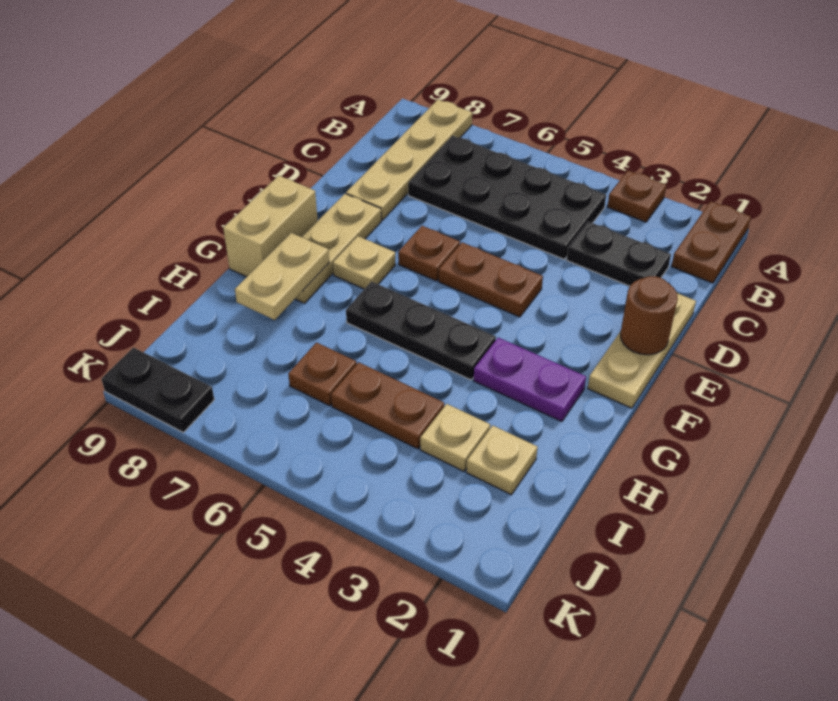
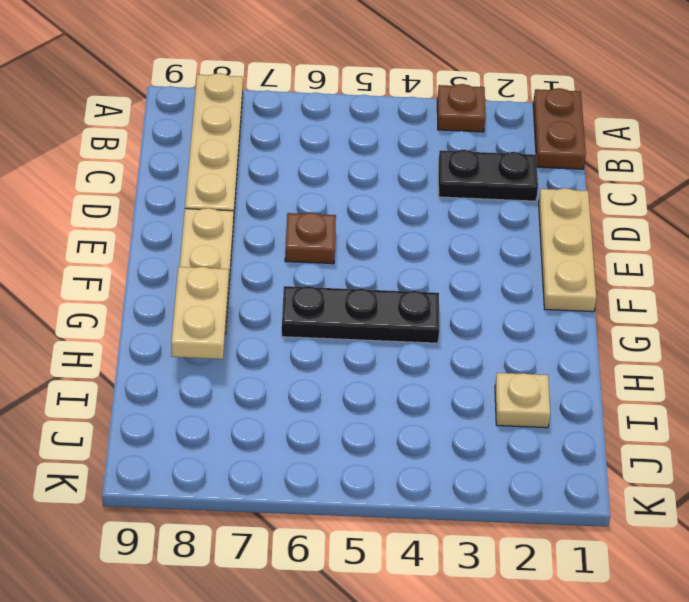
none -> black 2x4 plate [408,136,606,259]
none -> brown 1x2 plate [439,242,543,317]
none -> tan 1x1 plate [333,236,395,289]

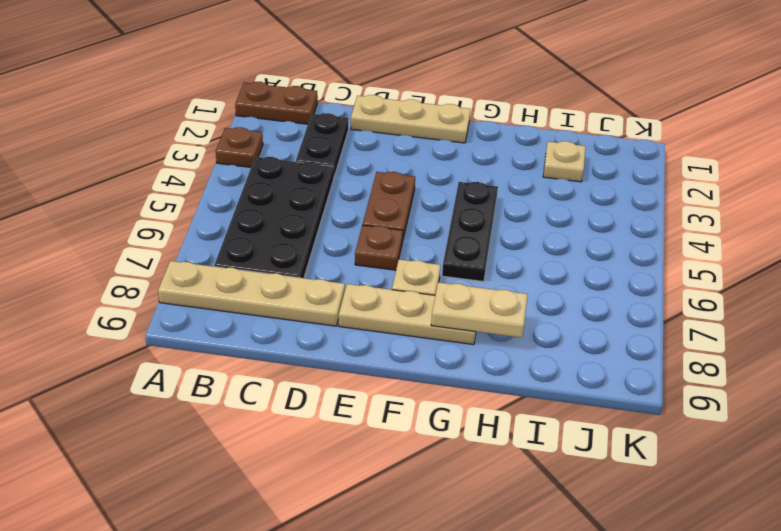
none -> tan 1x2 brick [223,176,318,277]
none -> purple 1x2 plate [474,338,586,422]
none -> tan 1x1 plate [420,404,490,471]

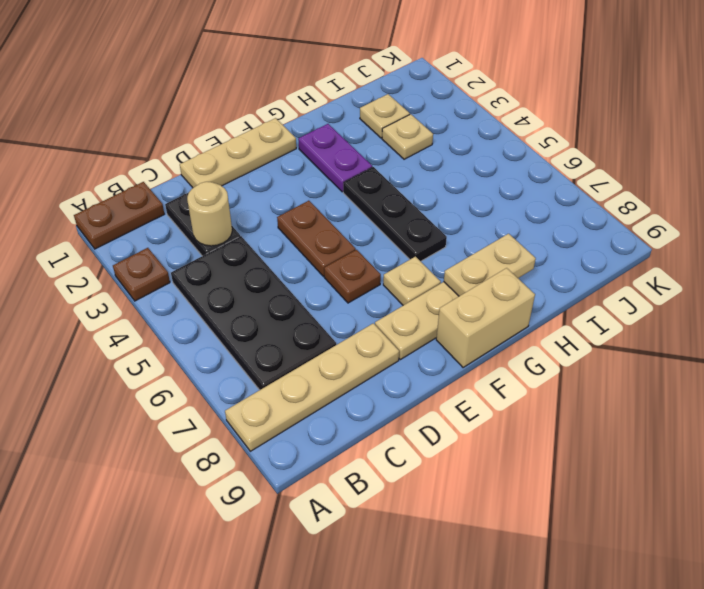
tan 1x1 round brick [187,182,232,246] -> none
none -> brown 1x2 plate [331,362,444,449]
none -> brown 1x1 plate [288,343,357,406]
none -> black 1x2 plate [101,348,214,432]

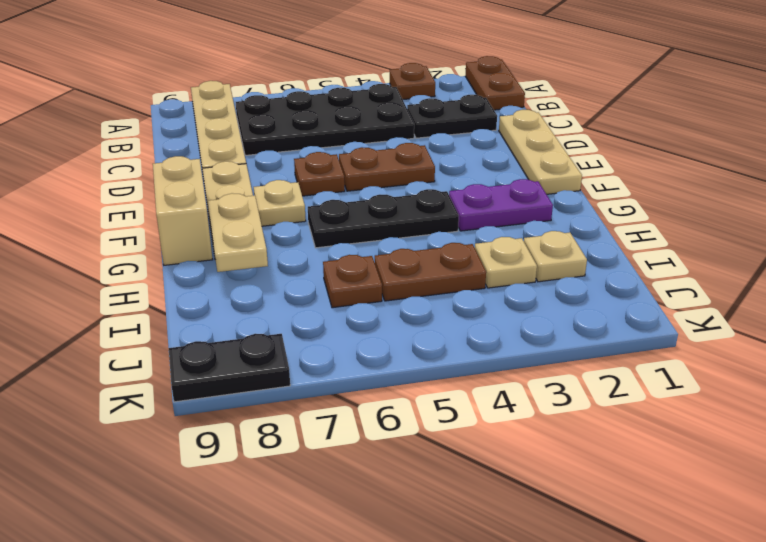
none -> brown 1x1 round brick [621,276,678,355]

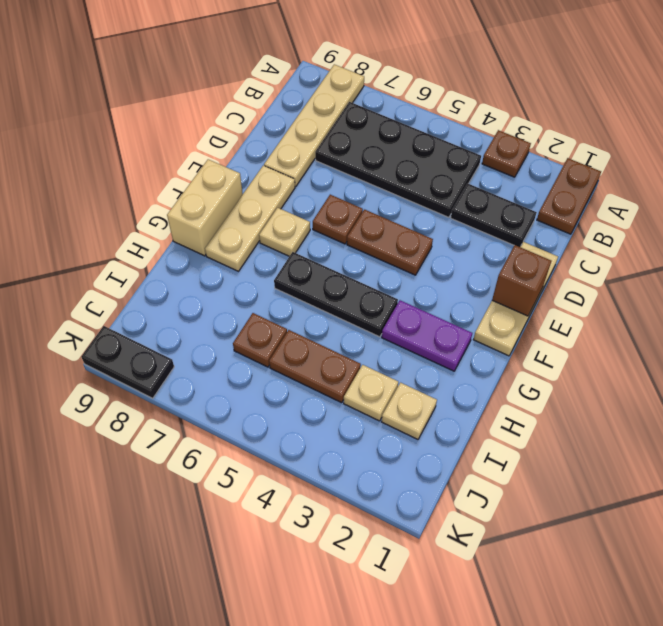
brown 1x1 brick [492,245,551,316] -> brown 1x1 round brick [621,276,678,355]
none -> tan 1x2 plate [235,233,329,320]

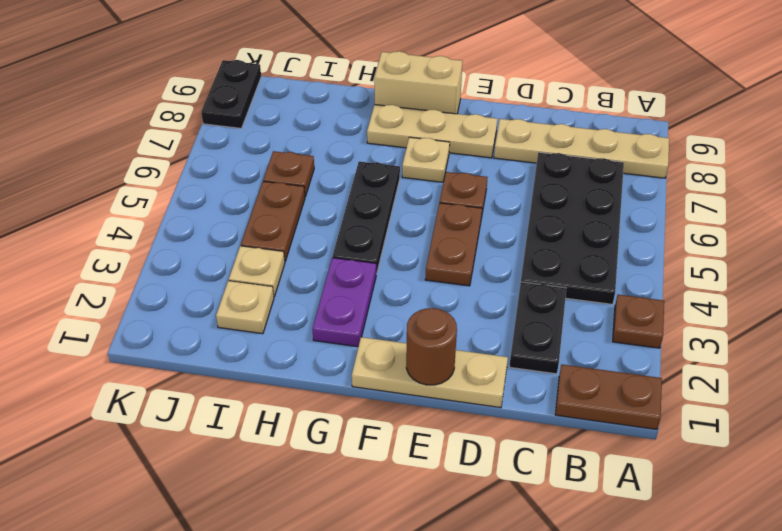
none -> tan 1x2 plate [235,233,329,320]

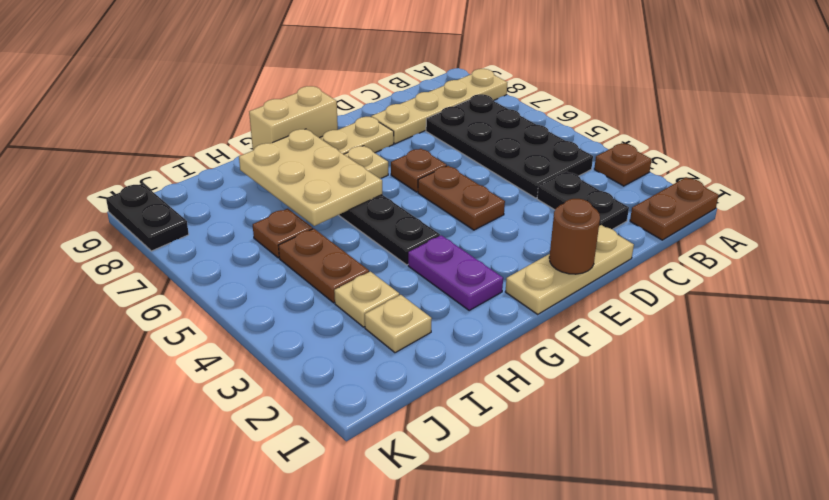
tan 2x3 plate [239,129,382,226] -> tan 1x2 plate [235,233,329,320]

